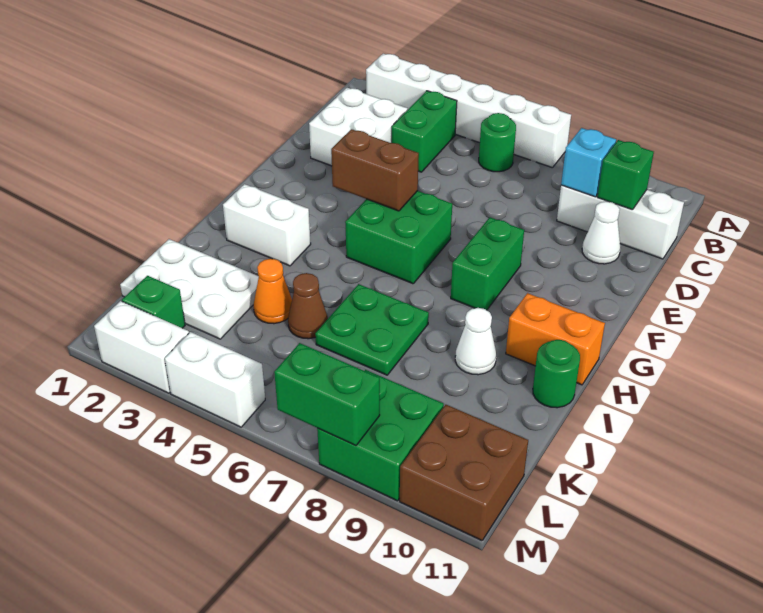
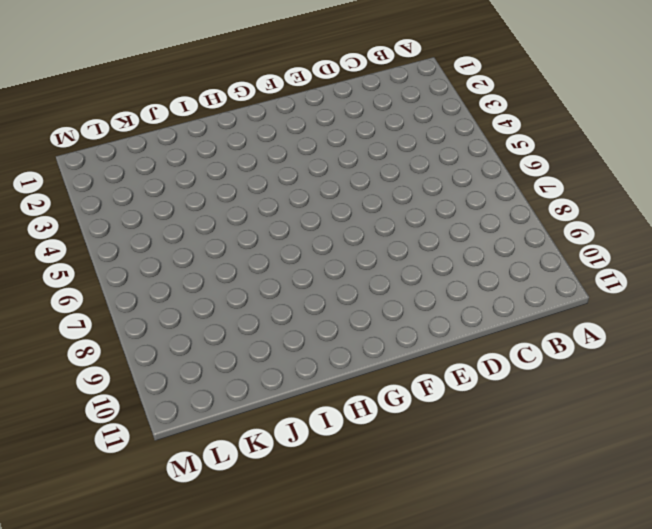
none -> white 1x6 brick [366,54,571,168]
none -> green 1x2 brick [392,91,457,172]
none -> green 1x1 round brick [479,113,516,172]

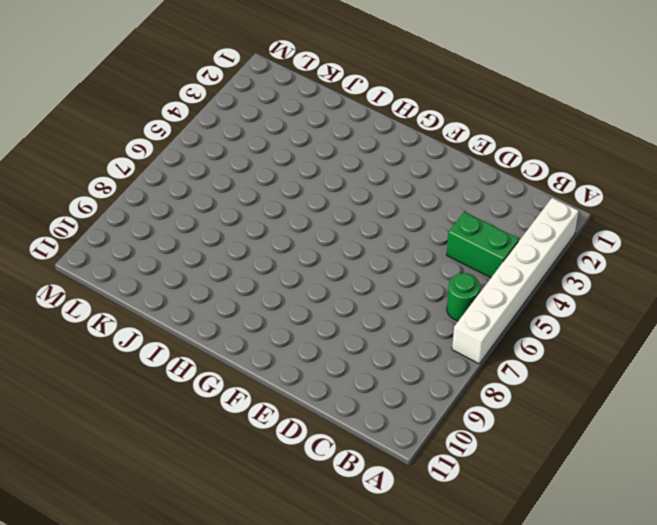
none -> white 2x2 brick [309,88,408,166]
none -> white 1x3 brick [557,185,684,259]
none -> white 1x1 cone [582,201,621,264]

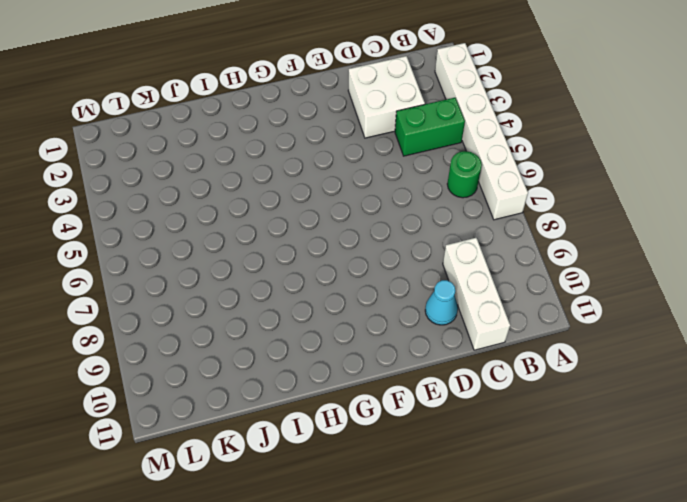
cyan 1x1 cone [425,280,458,325] -> white 1x1 cone [582,201,621,264]
none -> green 2x2 brick [345,191,452,284]
none -> green 1x2 brick [451,217,524,310]
none -> white 1x2 brick [223,184,311,266]

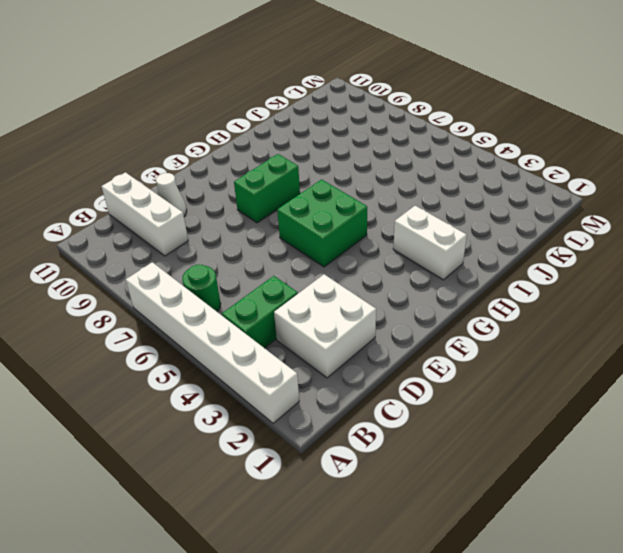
none -> orange 1x2 brick [506,293,605,385]
none -> green 2x2 plate [315,284,429,375]
none -> white 1x1 cone [455,308,496,375]

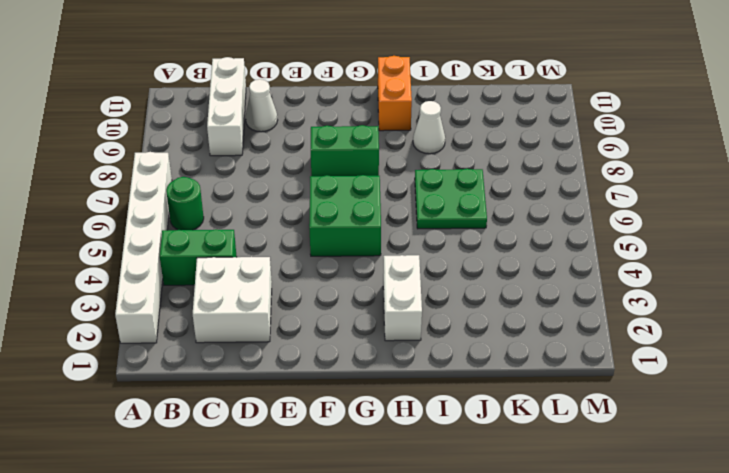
none -> green 1x1 round brick [533,340,580,408]
none -> white 2x3 plate [120,239,259,339]
none -> orange 1x1 cone [253,259,292,324]

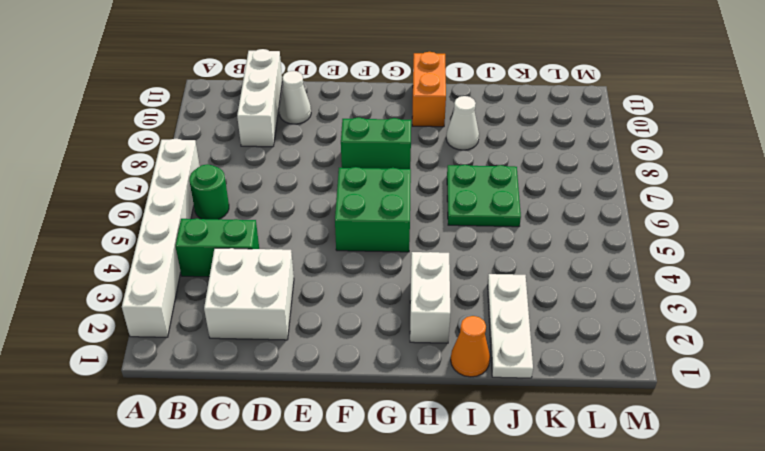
orange 1x1 cone [451,316,490,377] -> orange 1x1 cone moved to [253,259,292,324]
white 1x3 plate [488,274,533,378] -> white 2x3 plate [120,239,259,339]
none -> green 1x1 round brick [533,340,580,408]
none -> brown 1x1 cone [288,273,328,339]
none -> green 1x1 brick [122,276,185,328]

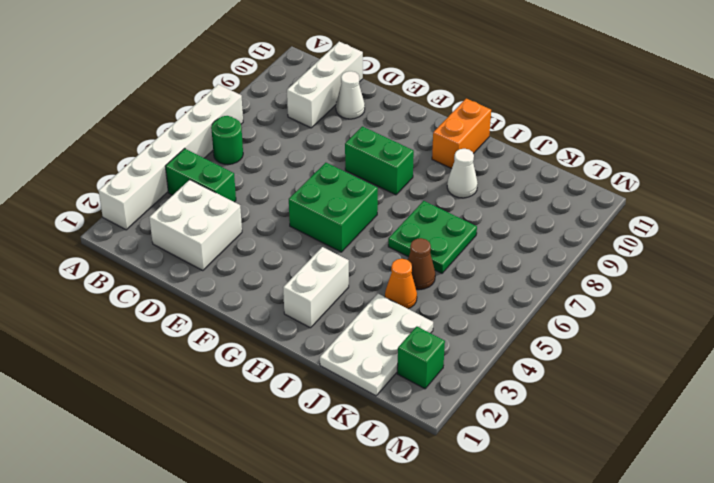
none -> green 1x1 round brick [533,340,580,408]
none -> green 2x2 brick [317,370,444,501]
none -> brown 2x2 brick [400,405,528,540]

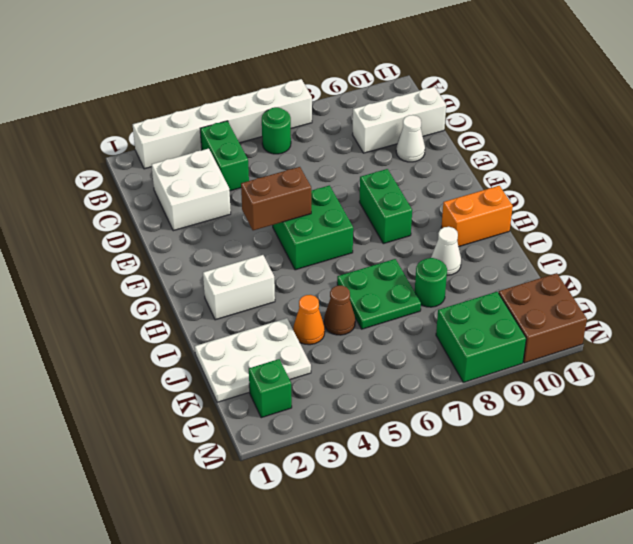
green 1x1 round brick [415,258,447,307] -> green 1x1 round brick moved to [533,340,580,408]
none -> white 1x2 brick [94,301,189,393]
none -> white 1x2 brick [165,332,265,427]
none -> cyan 1x1 brick [561,128,616,197]

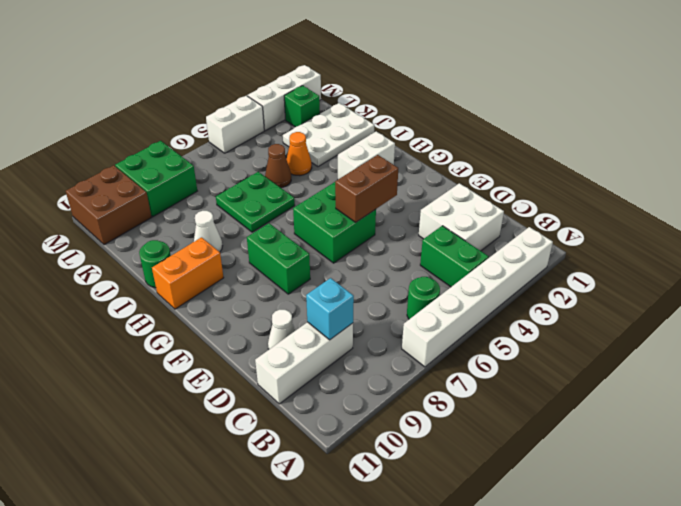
white 1x3 brick [247,65,321,131] -> white 1x2 brick [94,301,189,393]
none -> green 1x1 brick [598,140,654,210]
none -> green 1x2 brick [274,343,380,446]

